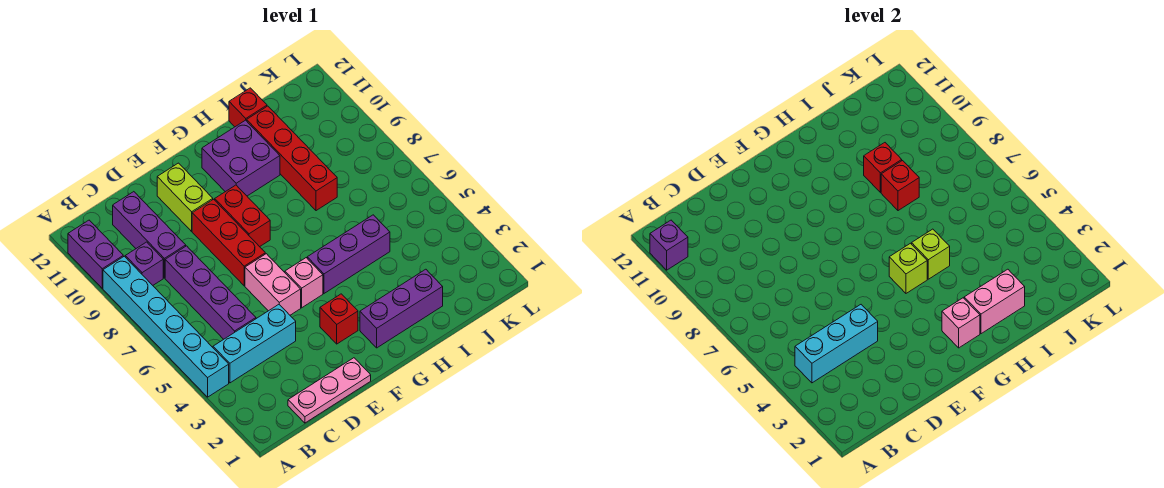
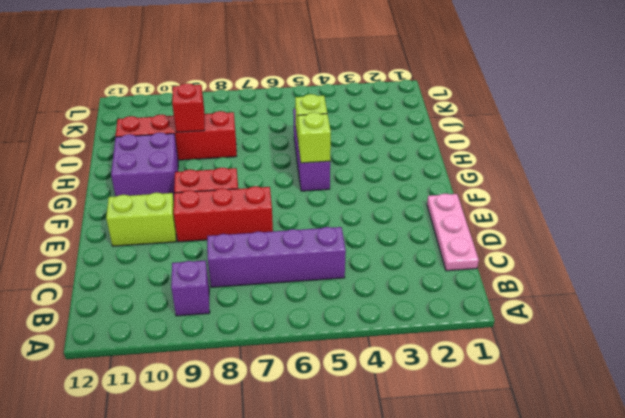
none -> cyan 1x6 brick [103,256,229,397]
none -> purple 1x2 brick [68,220,123,288]
none -> cyan 1x3 brick [213,305,296,383]

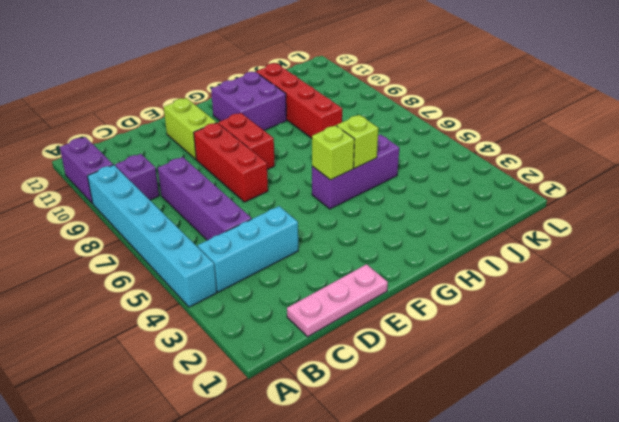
none -> purple 1x3 brick [113,192,186,278]
none -> pink 1x2 brick [245,254,301,315]
none -> red 1x1 brick [320,294,358,344]

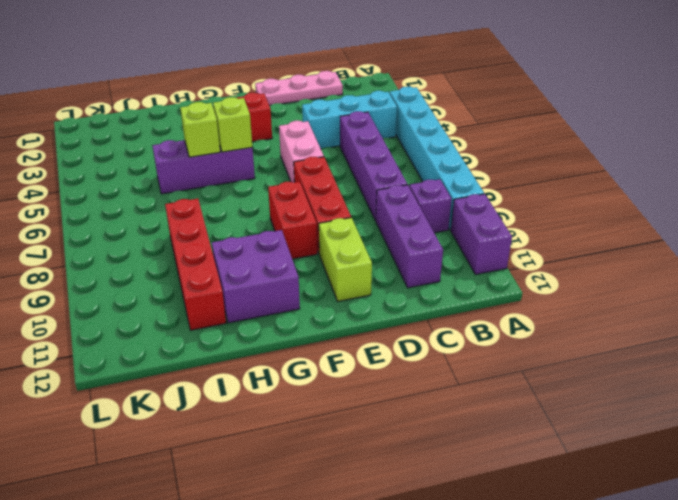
none -> pink 1x1 brick [285,258,323,308]
none -> purple 1x3 brick [360,269,443,348]
none -> red 1x1 brick [229,88,267,127]

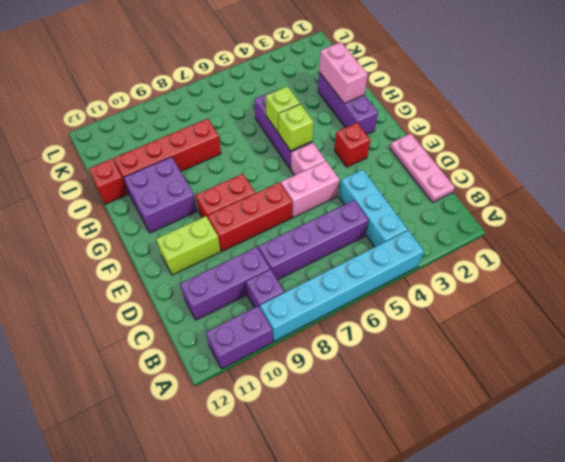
none -> purple 1x1 brick [650,220,688,270]
none -> cyan 1x3 brick [795,305,878,383]
none -> pink 1x1 brick [942,298,980,348]

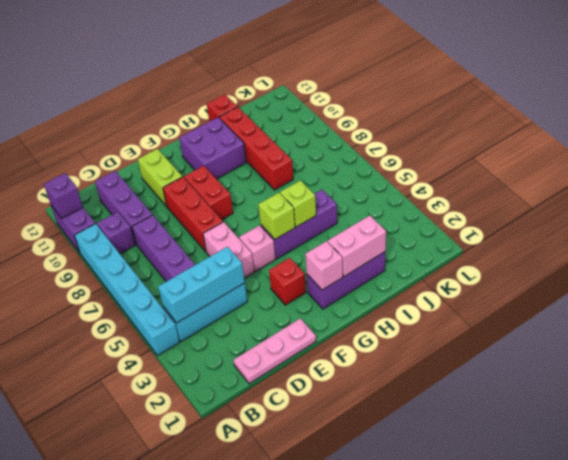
none -> red 1x1 brick [881,161,919,211]
none -> red 1x1 brick [864,143,902,192]

